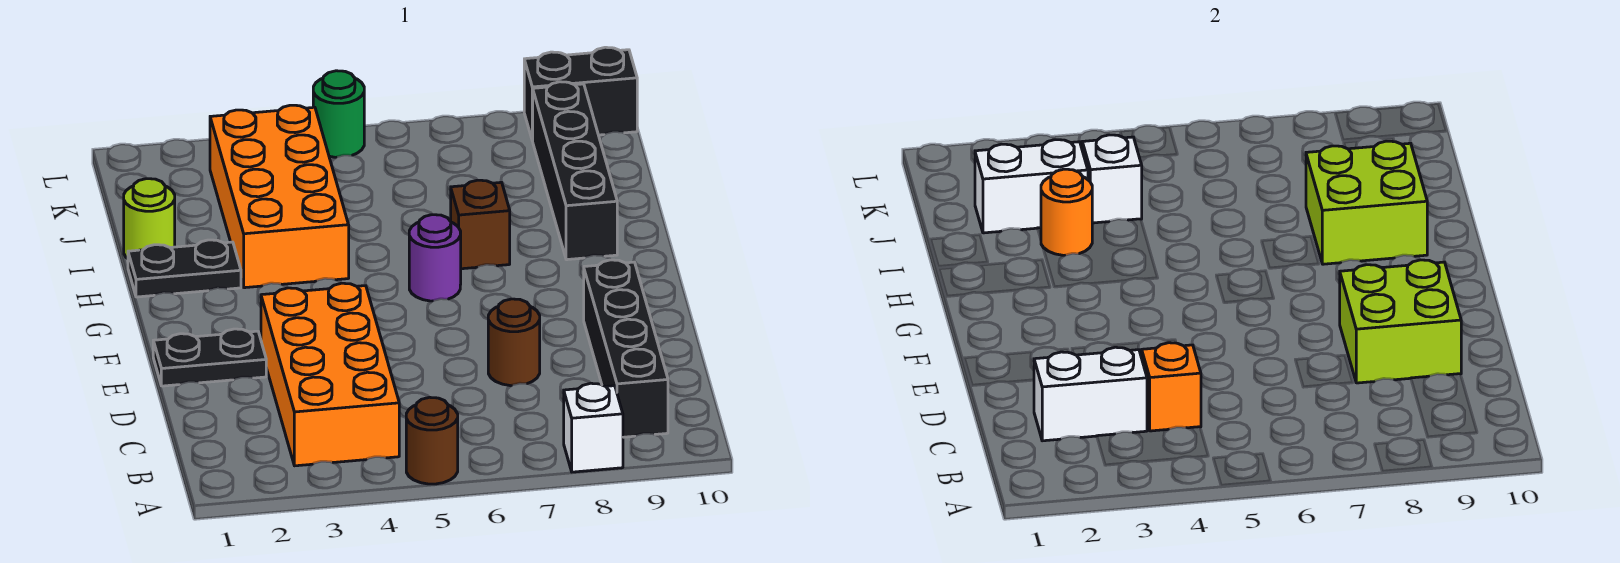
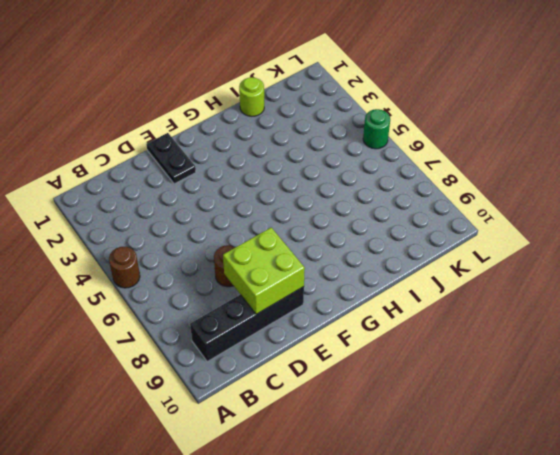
none -> white 1x1 brick [564,383,623,472]
none -> orange 2x4 brick [261,283,399,466]
none -> purple 1x1 round brick [409,215,461,301]

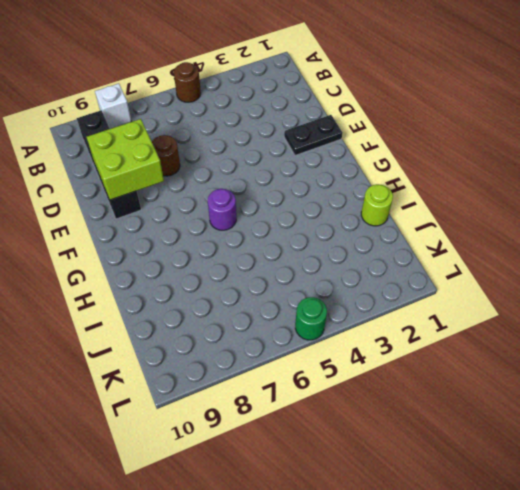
none -> orange 2x4 brick [261,283,399,466]
none -> black 1x2 plate [128,240,241,297]
none -> orange 2x4 brick [210,105,349,288]

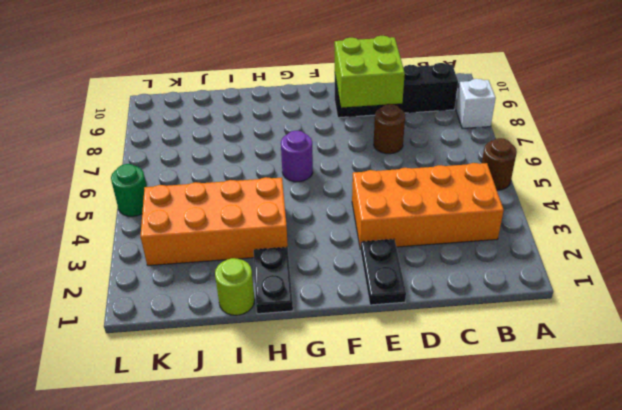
none -> brown 1x1 brick [451,180,510,269]
none -> black 1x4 brick [533,82,617,260]
none -> black 1x2 brick [524,47,637,141]

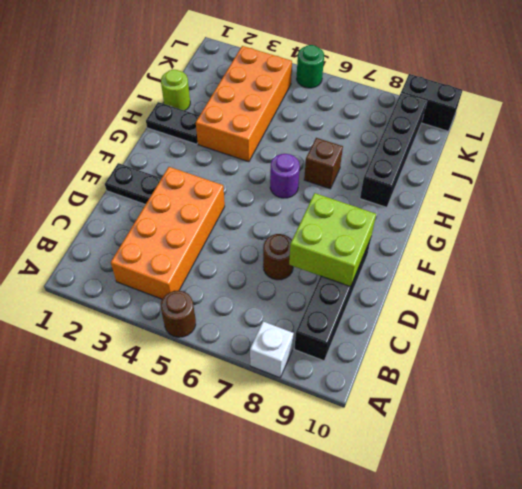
none -> white 1x2 brick [1034,347,1147,441]
none -> orange 1x1 brick [1142,343,1201,431]
none -> lime 2x2 brick [1306,141,1427,264]

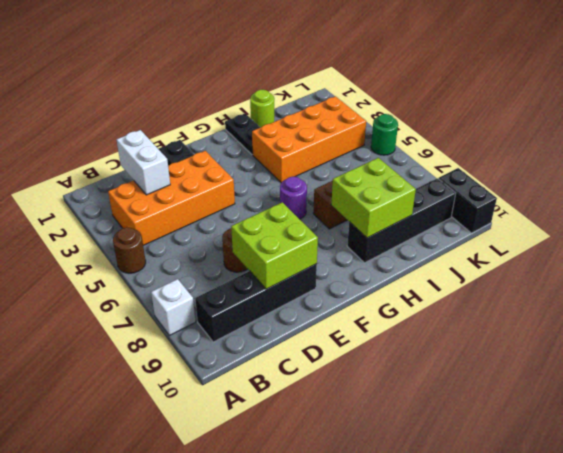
none -> orange 1x1 brick [1142,343,1201,431]
none -> orange 1x1 round brick [1041,169,1092,255]
none -> white 1x2 brick [975,140,1088,233]

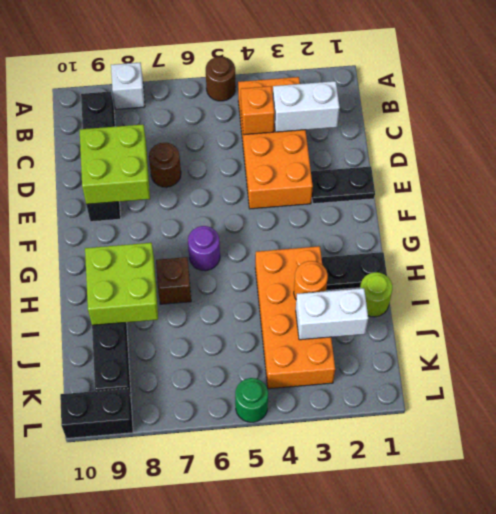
none -> white 1x1 brick [1082,135,1142,223]

